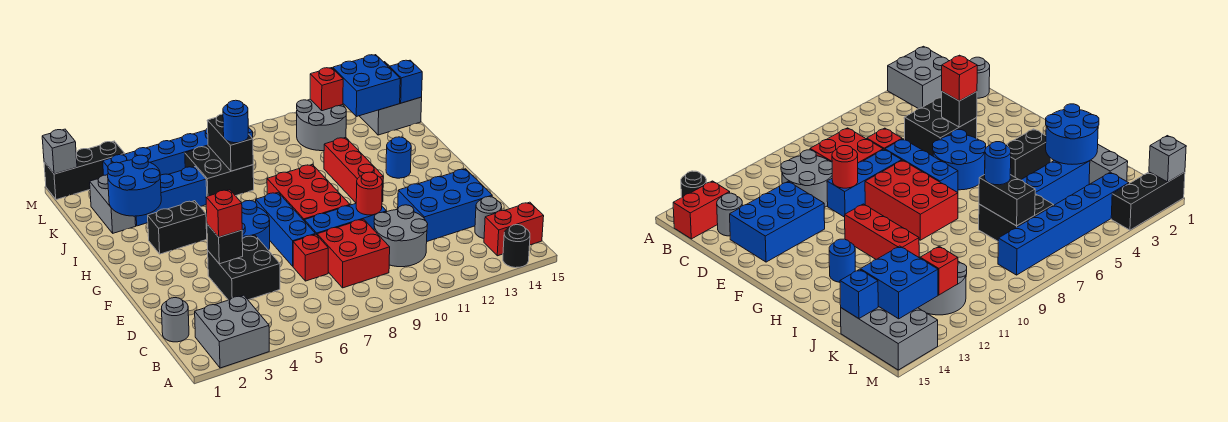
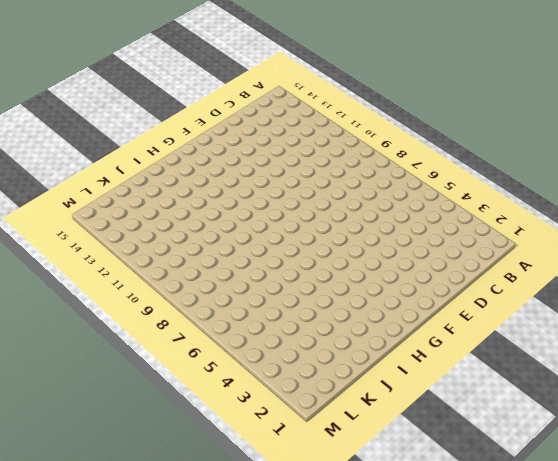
none -> grey 2x2 brick [195,295,269,368]
none -> black 1x1 round brick [503,225,530,268]
none -> red 1x2 brick [484,202,544,256]
none -> grey 1x1 round brick [162,298,189,342]

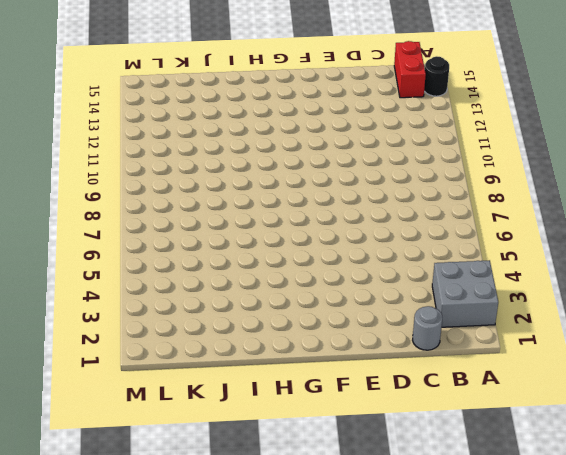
none -> red 2x2 brick [317,219,390,288]
none -> grey 2x2 round brick [374,205,428,267]
none -> grey 1x1 round brick [475,197,502,238]
none -> black 2x2 brick [208,235,280,300]

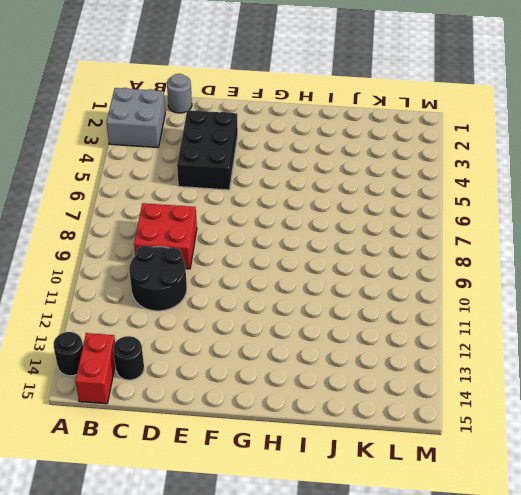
black 2x2 round brick [129,246,187,311] -> grey 2x2 round brick [374,205,428,267]
black 1x1 round brick [113,336,144,380] -> grey 1x1 round brick [475,197,502,238]
black 2x3 brick [177,110,238,190] -> black 2x2 brick [208,235,280,300]
none -> red 1x1 brick [293,234,328,281]
none -> blue 2x3 brick [398,169,492,241]
none -> blue 1x3 brick [256,193,315,266]
none -> blue 1x3 brick [304,204,386,235]

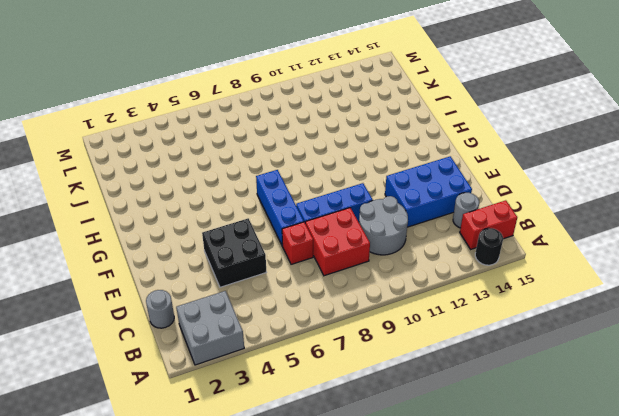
none -> blue 2x2 round brick [242,200,270,250]
none -> red 2x3 brick [267,164,350,220]
none -> red 1x3 brick [324,138,383,203]
none -> black 1x2 brick [148,201,207,254]

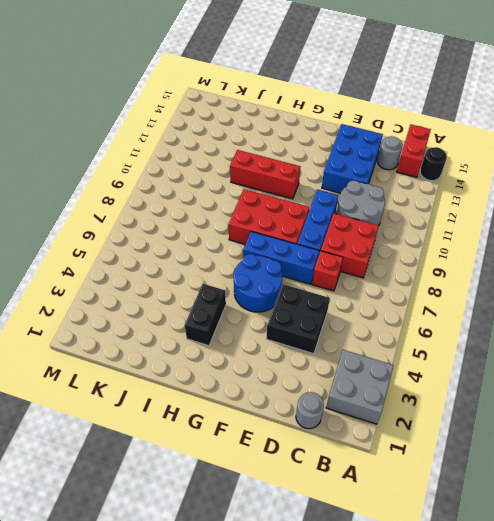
none -> blue 1x1 round brick [386,137,411,178]
none -> grey 1x2 brick [90,175,136,233]
none -> blue 1x3 brick [135,167,207,226]
none -> black 2x2 brick [185,146,254,196]

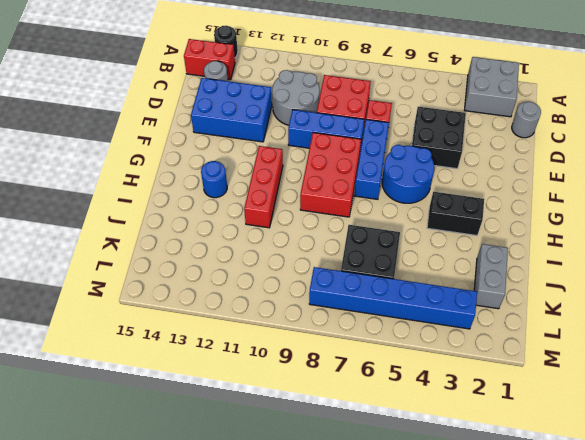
none -> blue 1x3 brick [135,167,207,226]
none -> grey 2x2 round brick [297,99,346,151]
none -> grey 2x3 brick [360,62,422,135]
none -> black 1x3 brick [44,141,125,200]

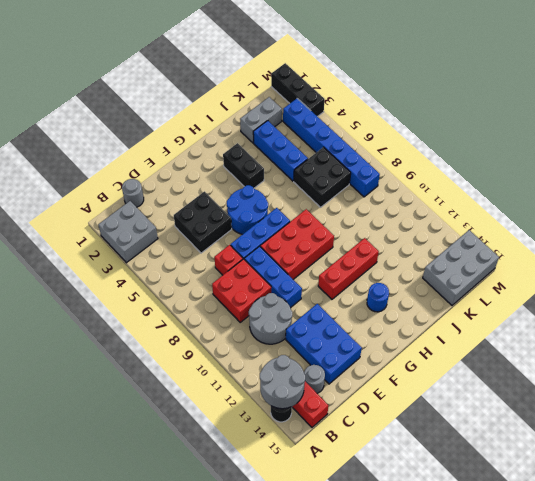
grey 2x2 round brick [260,355,305,409] -> grey 2x2 round brick moved to [297,99,346,151]
none -> black 1x1 brick [207,224,243,264]
none -> red 1x1 round brick [356,172,382,215]
none -> blue 2x2 round brick [108,155,161,216]
none -> black 1x2 brick [207,114,253,171]

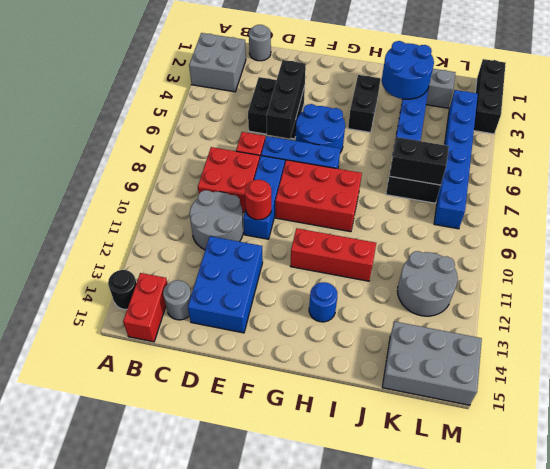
black 1x3 brick [266,60,306,139] -> black 1x1 brick [207,224,243,264]
none -> blue 2x2 brick [333,55,400,117]
none -> blue 1x1 brick [389,60,422,103]
none -> red 1x1 brick [310,68,343,111]
none -> grey 1x1 brick [42,129,77,174]

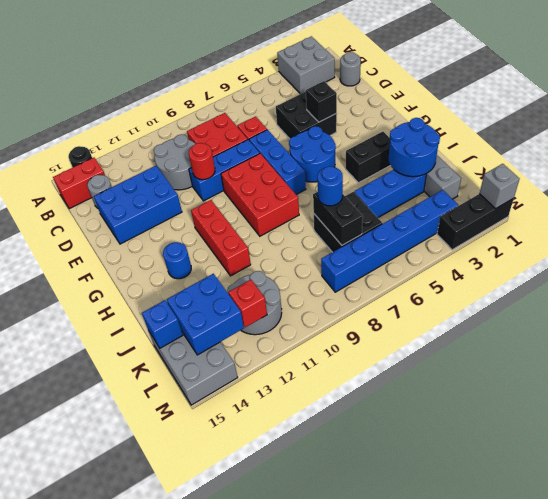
none -> red 1x1 brick [206,190,242,237]

